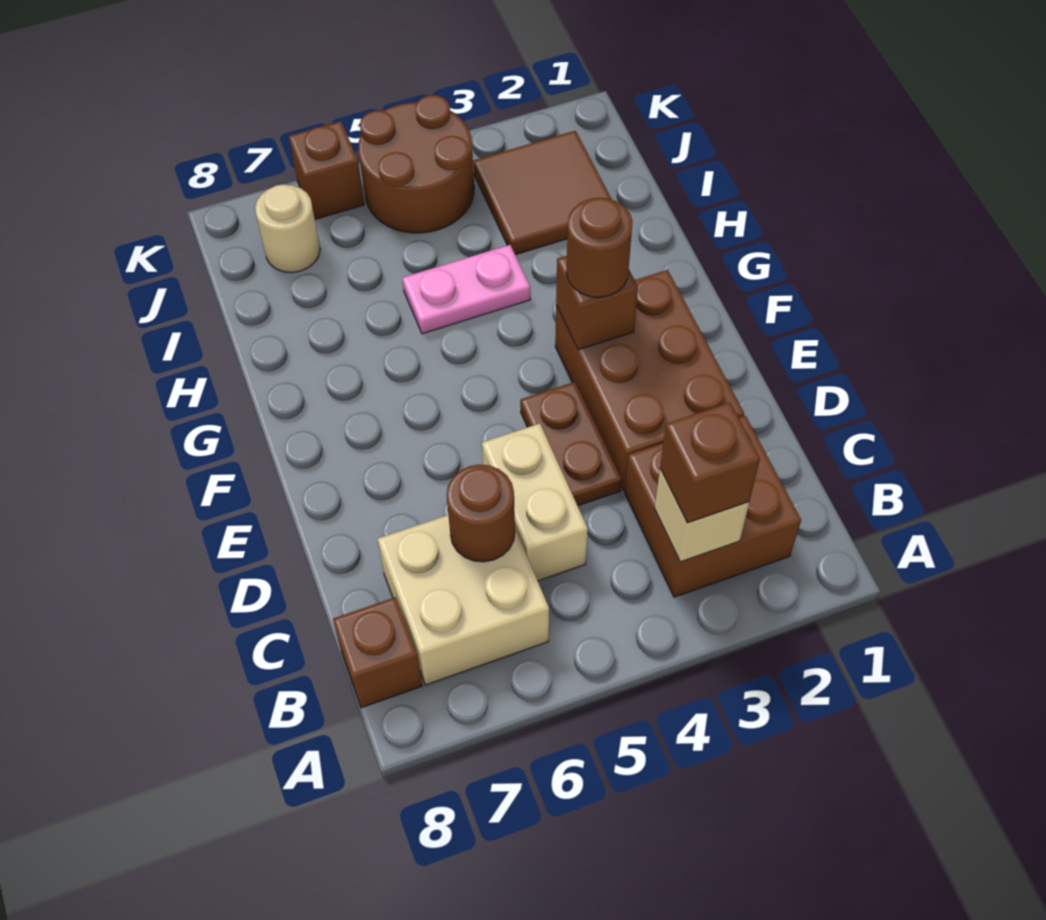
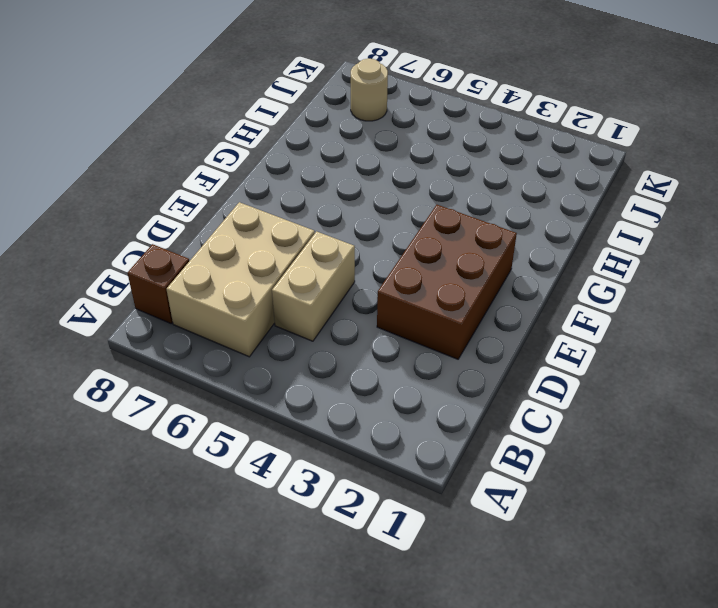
tan 2x3 brick [167,202,315,357] -> tan 2x2 brick [378,515,549,685]
none -> brown 2x2 brick [625,416,801,597]
none -> brown 1x2 plate [520,382,622,506]
none -> pink 1x2 plate [402,245,530,334]

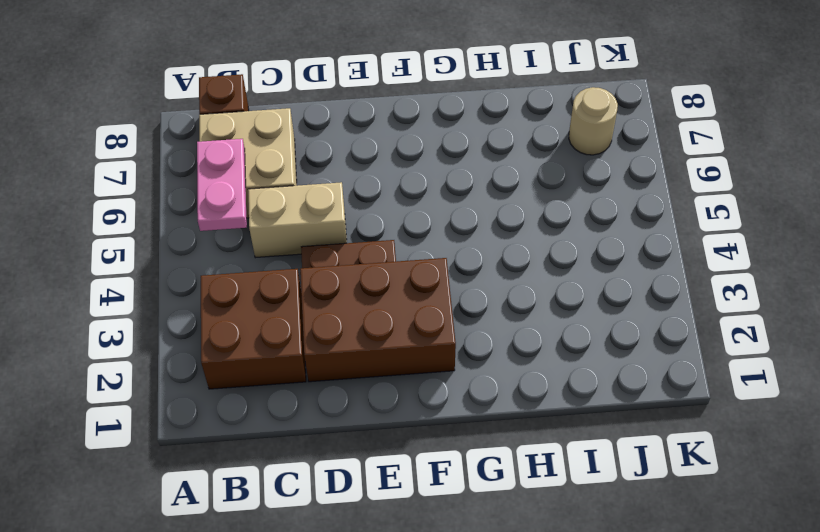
pink 1x2 plate [197,139,247,231] -> pink 1x2 plate moved to [402,245,530,334]
none -> brown 2x2 tile [473,131,612,255]
none -> brown 2x2 round brick [358,95,474,233]
none -> brown 1x1 brick [289,121,364,219]

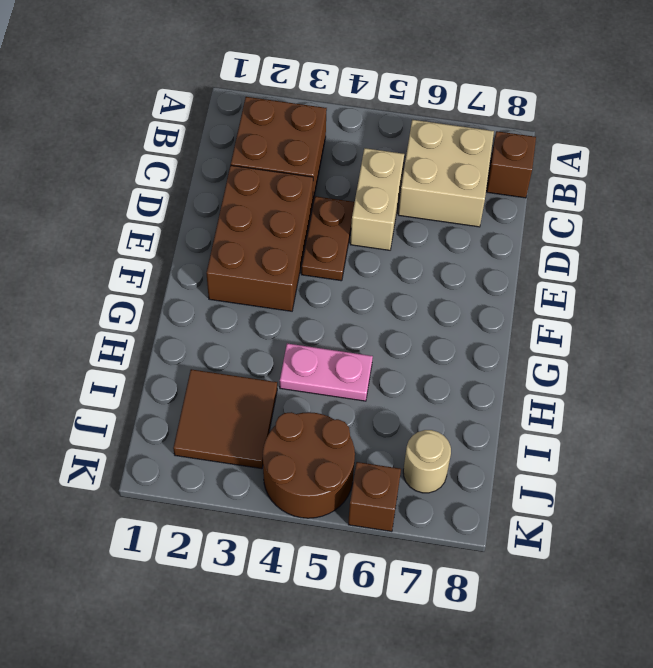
none -> tan 1x1 brick [654,469,749,562]
none -> brown 1x1 round brick [447,465,515,562]
none -> brown 1x1 brick [556,256,638,350]

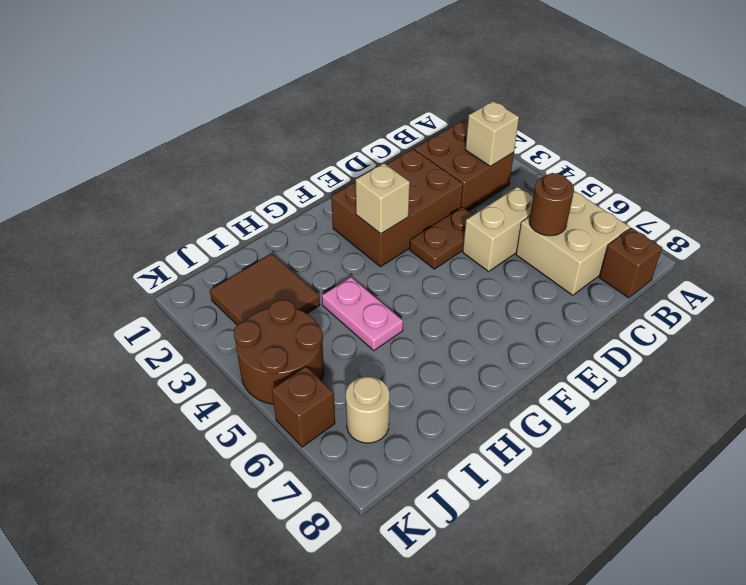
tan 1x1 brick [356,163,410,234] -> brown 1x1 brick [556,256,638,350]
none -> brown 1x1 brick [660,403,760,523]
none -> brown 1x1 round brick [566,198,633,297]

